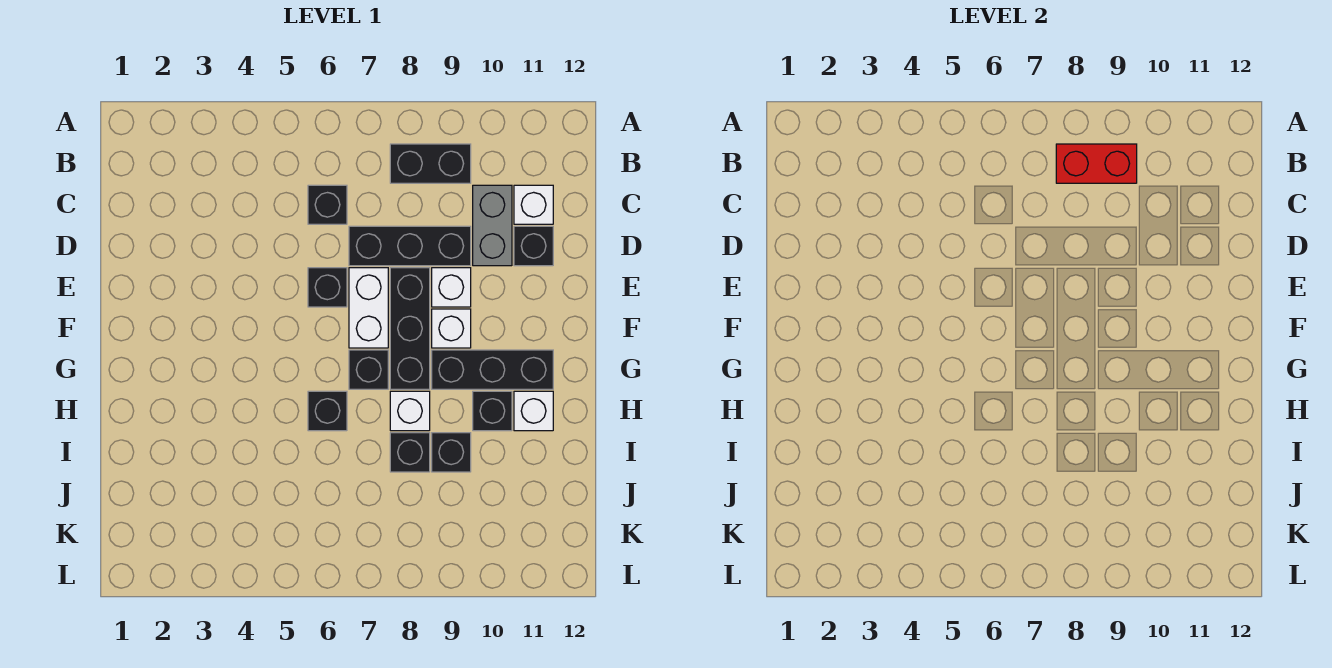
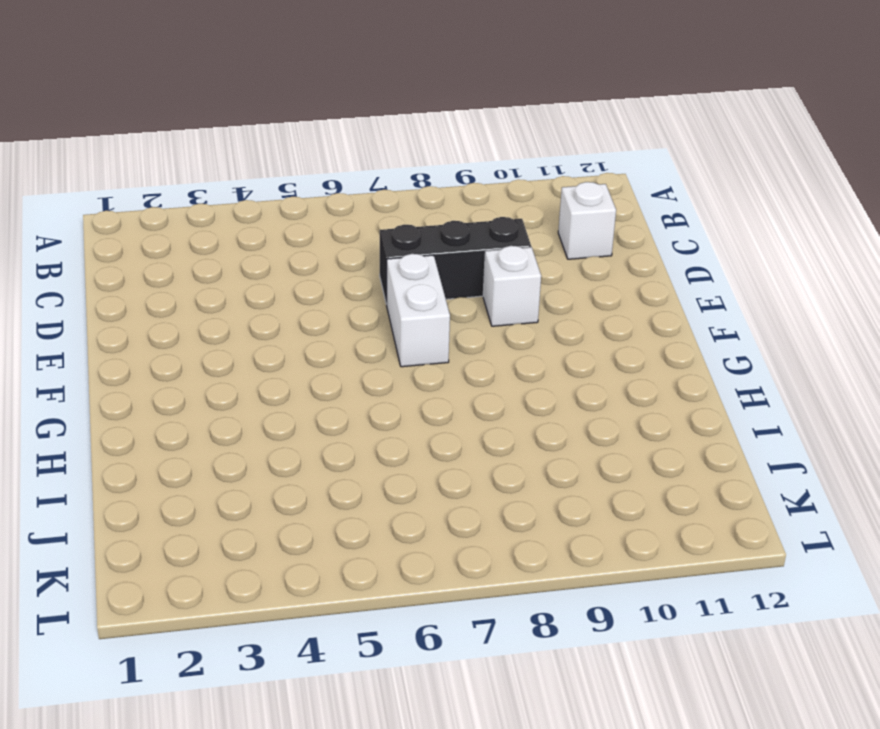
none -> black 1x2 brick [390,144,471,183]
none -> black 1x1 brick [308,185,347,224]
none -> grey 1x2 brick [473,185,512,266]

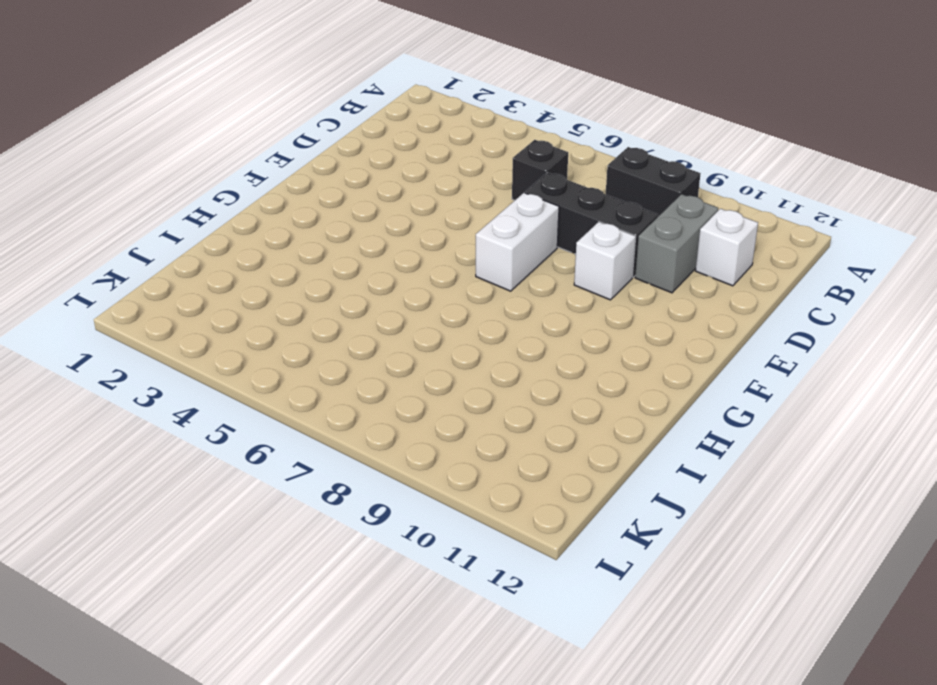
none -> black 1x1 brick [514,226,553,266]
none -> black 1x1 brick [308,268,347,307]
none -> black 1x3 brick [390,268,430,389]

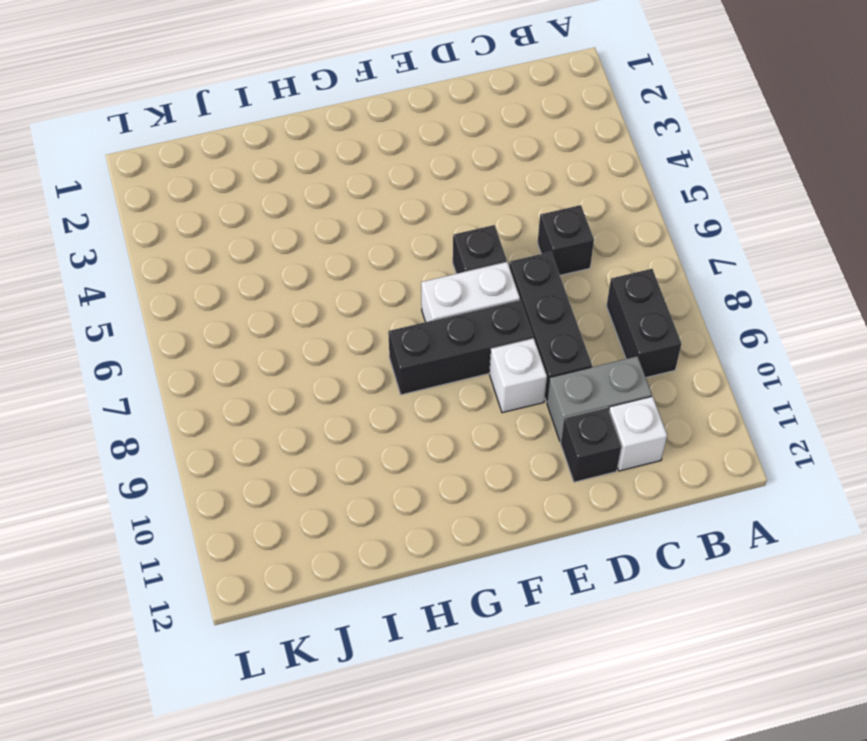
none -> white 1x1 brick [432,309,471,348]
none -> black 1x1 brick [349,350,388,389]
none -> black 1x3 brick [432,350,553,389]

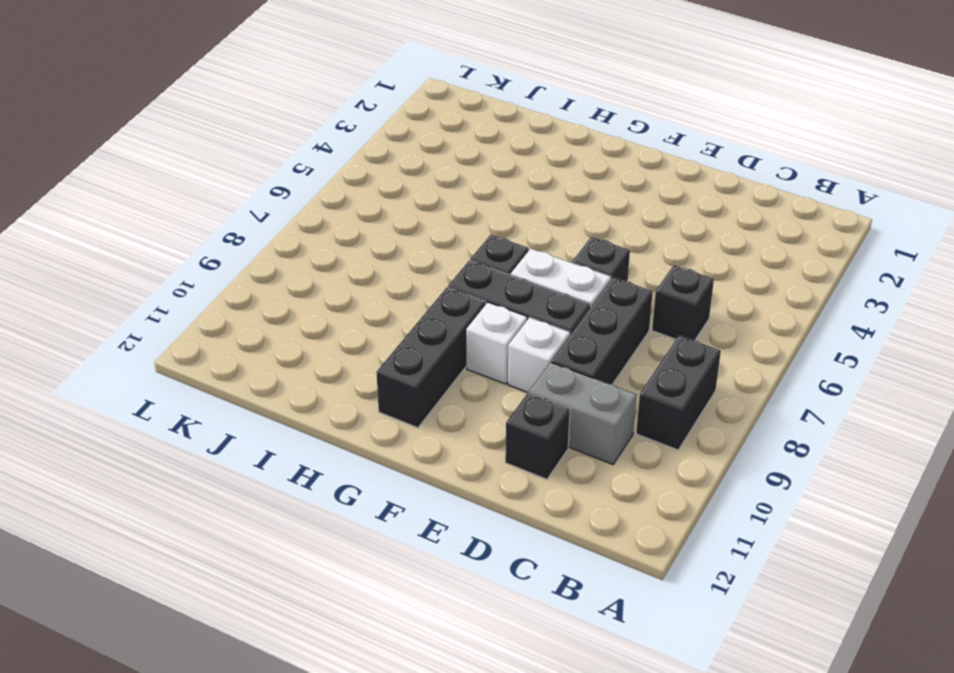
none -> white 1x1 brick [514,185,553,224]
none -> black 1x1 brick [308,391,347,431]
none -> white 1x1 brick [390,391,430,431]

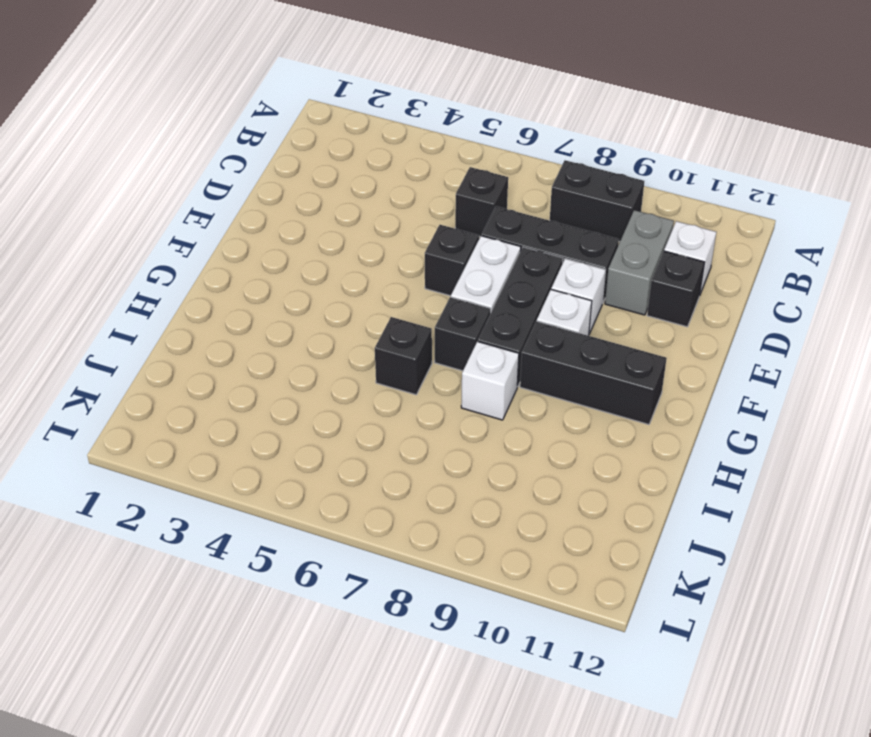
none -> black 1x1 brick [473,391,512,431]
none -> white 1x1 brick [514,391,553,431]
none -> black 1x1 brick [390,433,430,472]

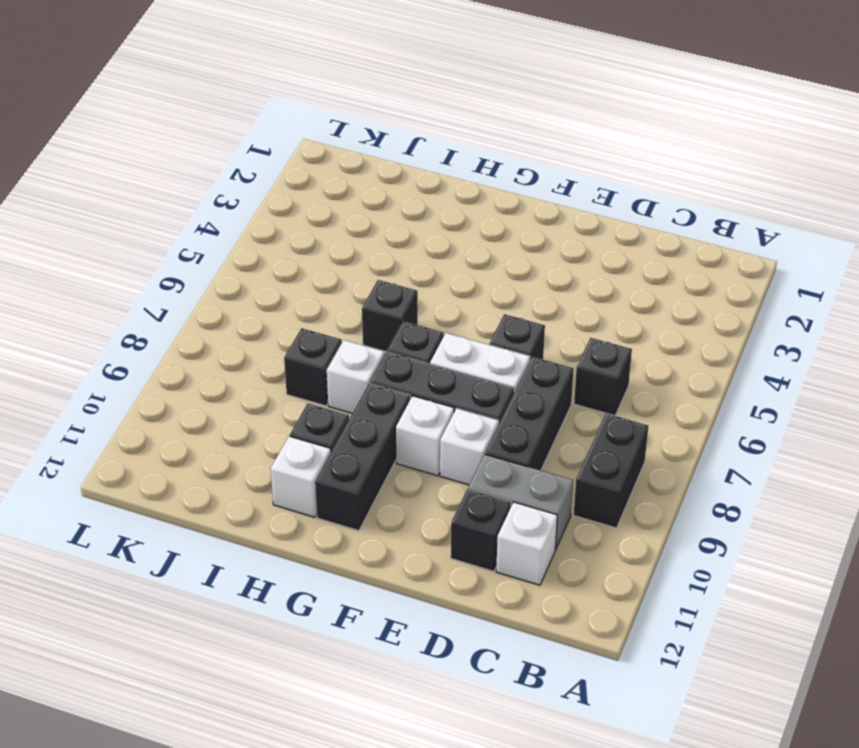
none -> black 1x1 brick [432,433,471,472]
none -> red 1x2 brick [1056,144,1137,183]

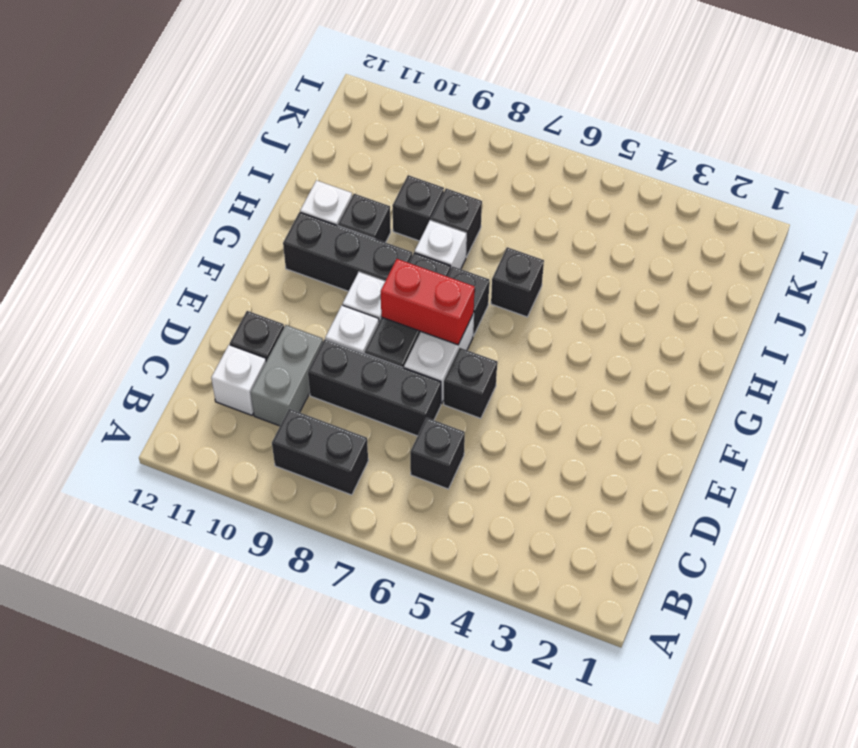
red 1x2 brick [381,259,475,345] -> red 1x2 brick moved to [1056,144,1137,183]

